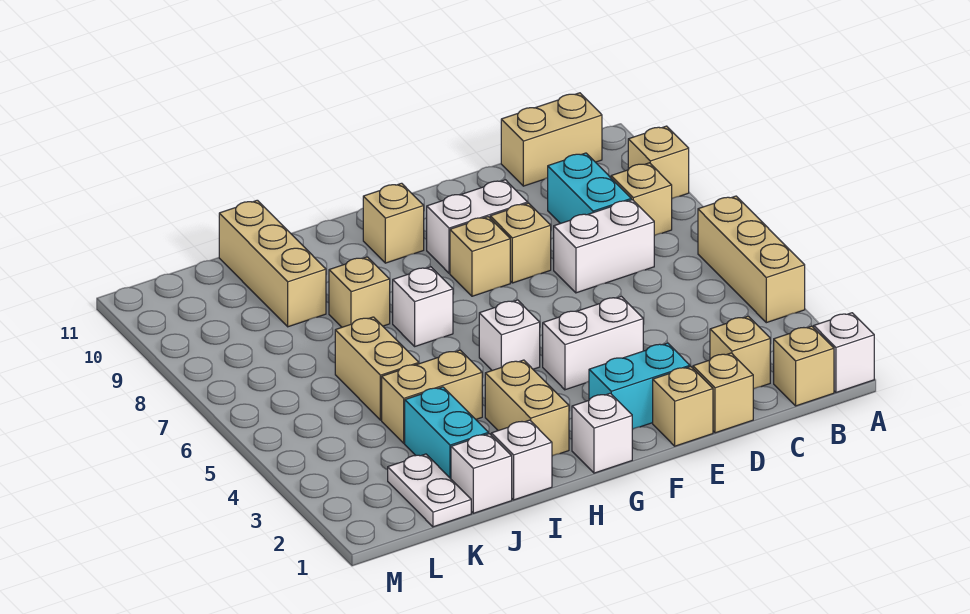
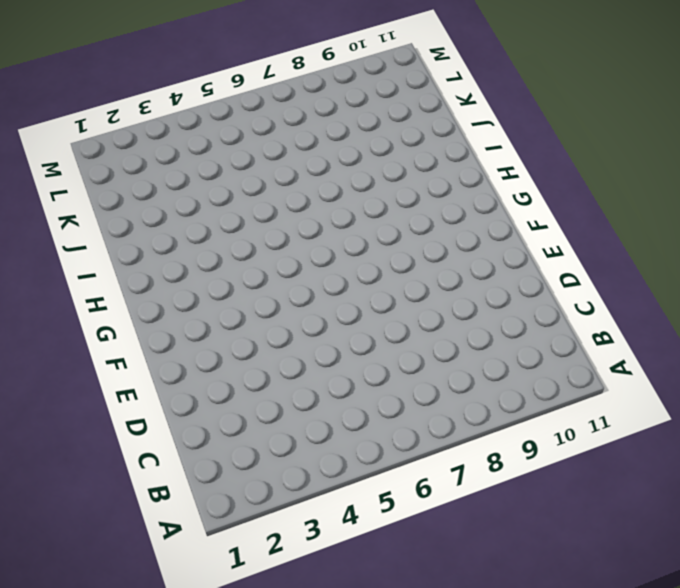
none -> white 1x1 brick [814,313,874,392]
none -> tan 1x3 brick [698,196,805,323]
none -> tan 1x1 brick [628,126,689,198]

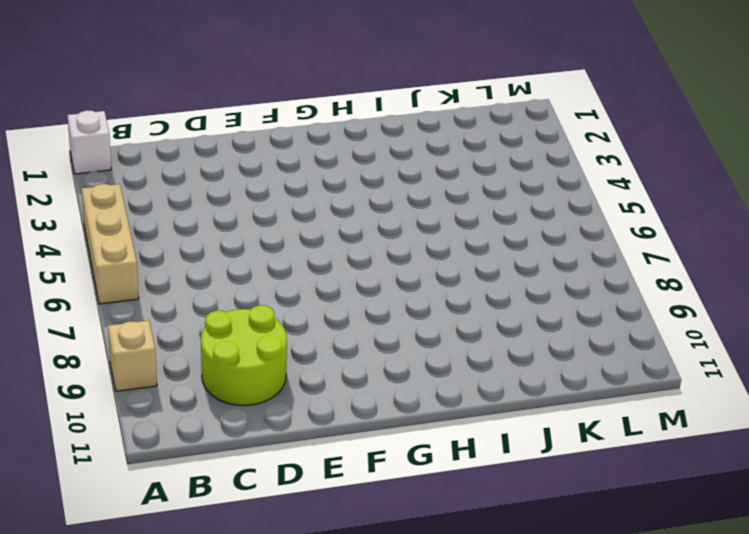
lime 2x2 round brick [201,305,287,406] -> cyan 1x2 brick [548,153,631,224]
none -> tan 1x1 brick [774,326,834,406]
none -> tan 1x1 brick [611,163,672,236]
none -> tan 1x2 brick [501,93,602,186]

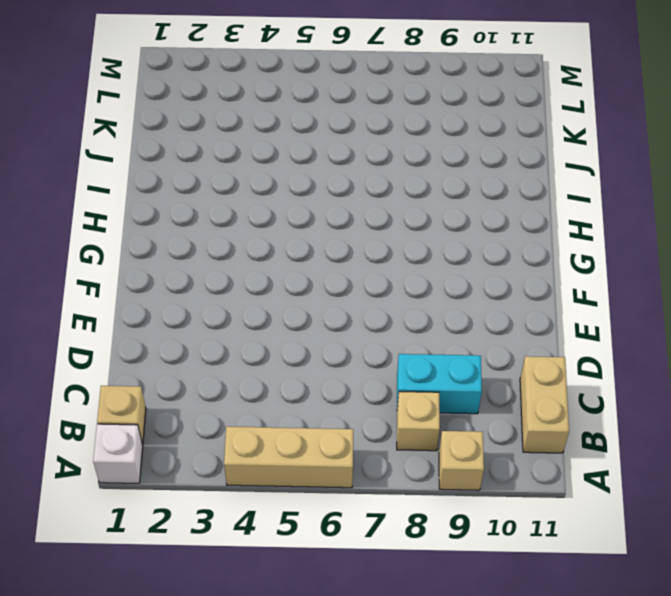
none -> tan 1x1 brick [710,316,770,389]
none -> white 1x2 brick [554,200,654,293]
none -> tan 1x1 brick [693,353,753,433]

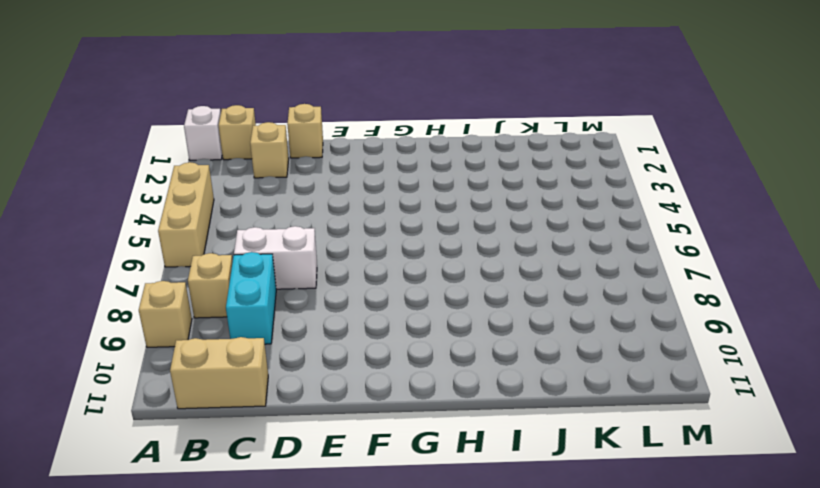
none -> tan 1x1 brick [653,367,713,446]
none -> cyan 1x2 brick [589,343,690,429]
none -> white 1x2 brick [543,296,643,390]

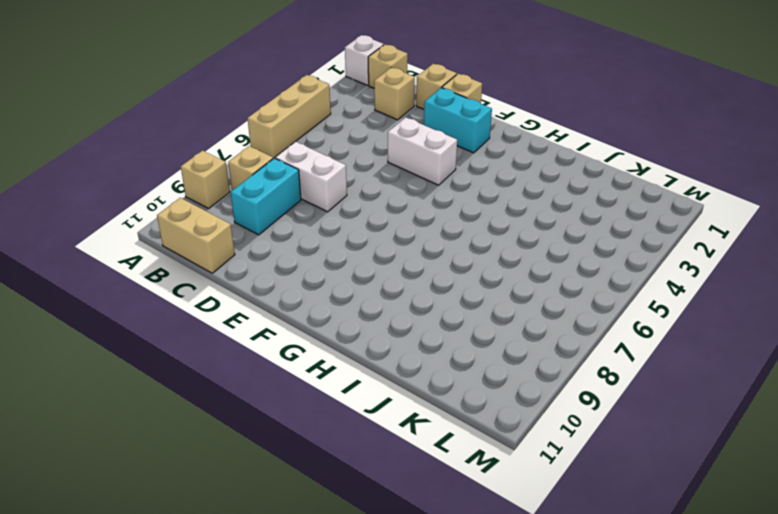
none -> tan 1x1 brick [490,203,551,283]
none -> white 1x2 brick [427,180,528,273]
none -> tan 1x1 brick [450,217,510,296]

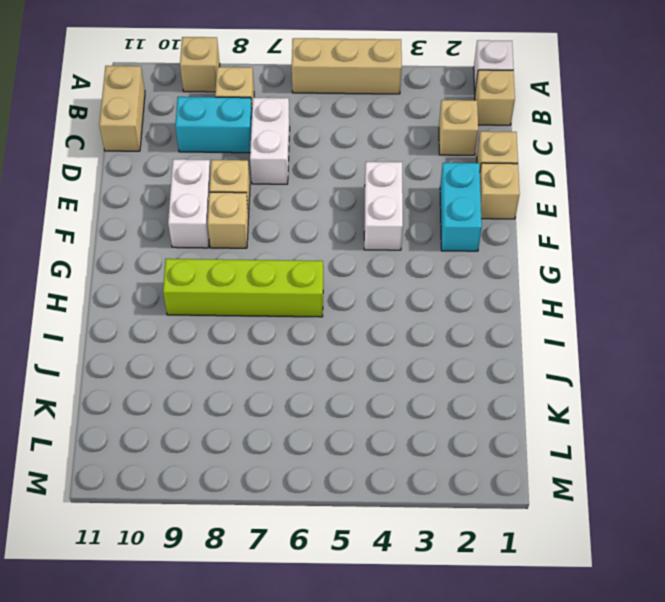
lime 1x4 brick [163,259,323,317] -> white 1x1 brick [393,267,453,346]
none -> white 1x1 brick [572,393,632,473]
none -> white 1x1 brick [479,300,540,370]
none -> tan 1x1 brick [363,183,424,263]

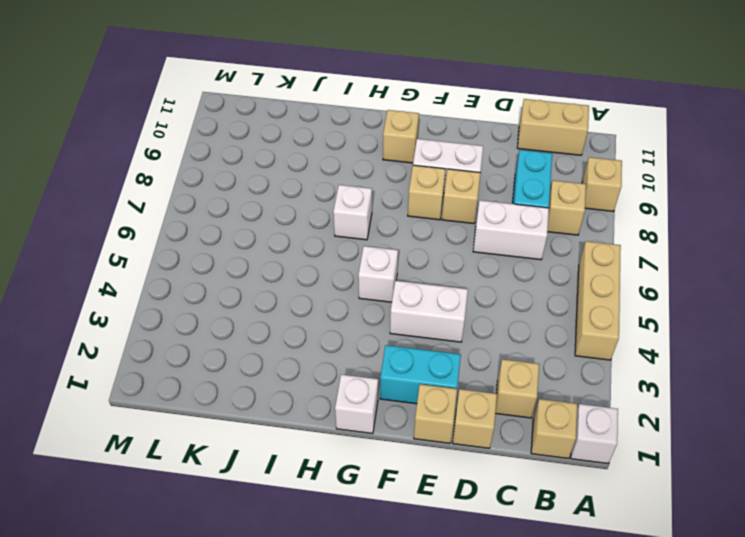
none -> tan 1x2 brick [485,360,569,456]
none -> white 1x1 brick [491,420,552,500]
none -> tan 1x2 brick [382,350,482,443]

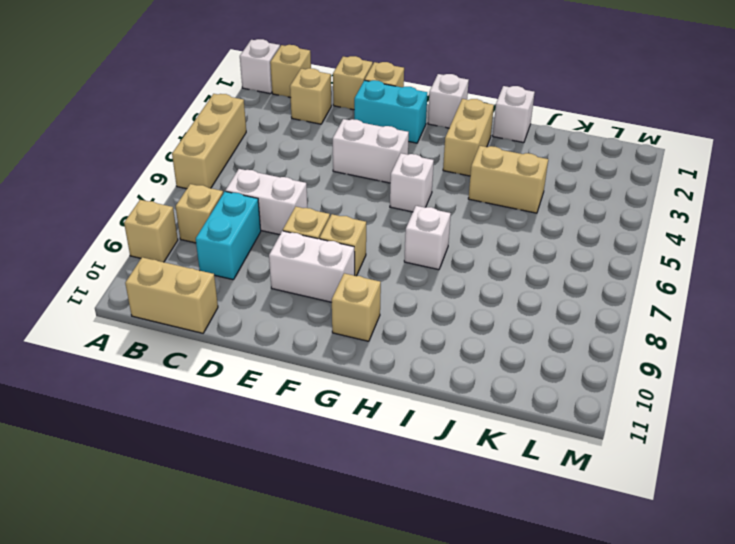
none -> tan 1x1 brick [329,257,390,327]
none -> white 1x1 brick [451,434,512,513]
none -> cyan 1x2 brick [405,387,488,479]

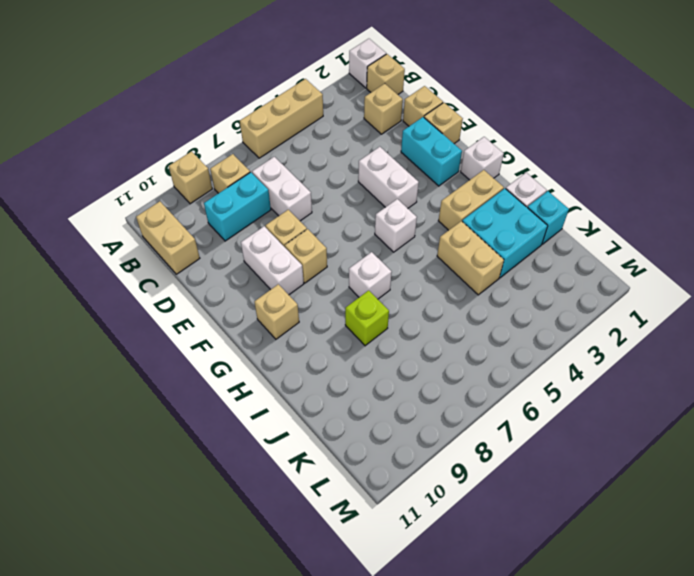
cyan 2x2 brick [462,189,548,277] -> cyan 1x2 brick [405,387,488,479]
lime 1x1 brick [345,290,389,346] -> tan 1x1 brick [329,257,390,327]
cyan 1x1 brick [527,191,569,244] -> white 1x1 brick [451,434,512,513]
none -> tan 1x2 brick [335,317,419,420]
none -> tan 1x3 brick [219,200,326,327]
none -> white 1x2 plate [388,454,471,527]

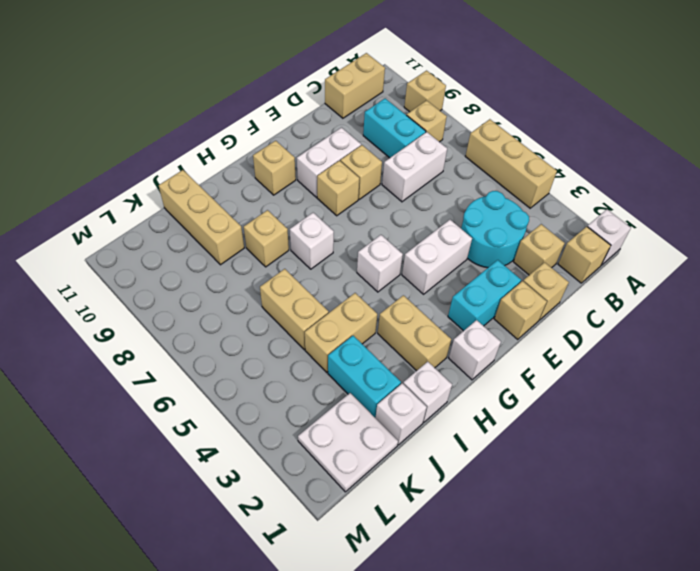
cyan 2x2 round brick [461,191,529,268] -> none
white 2x2 plate [298,393,398,492] -> white 1x2 plate [388,454,471,527]

